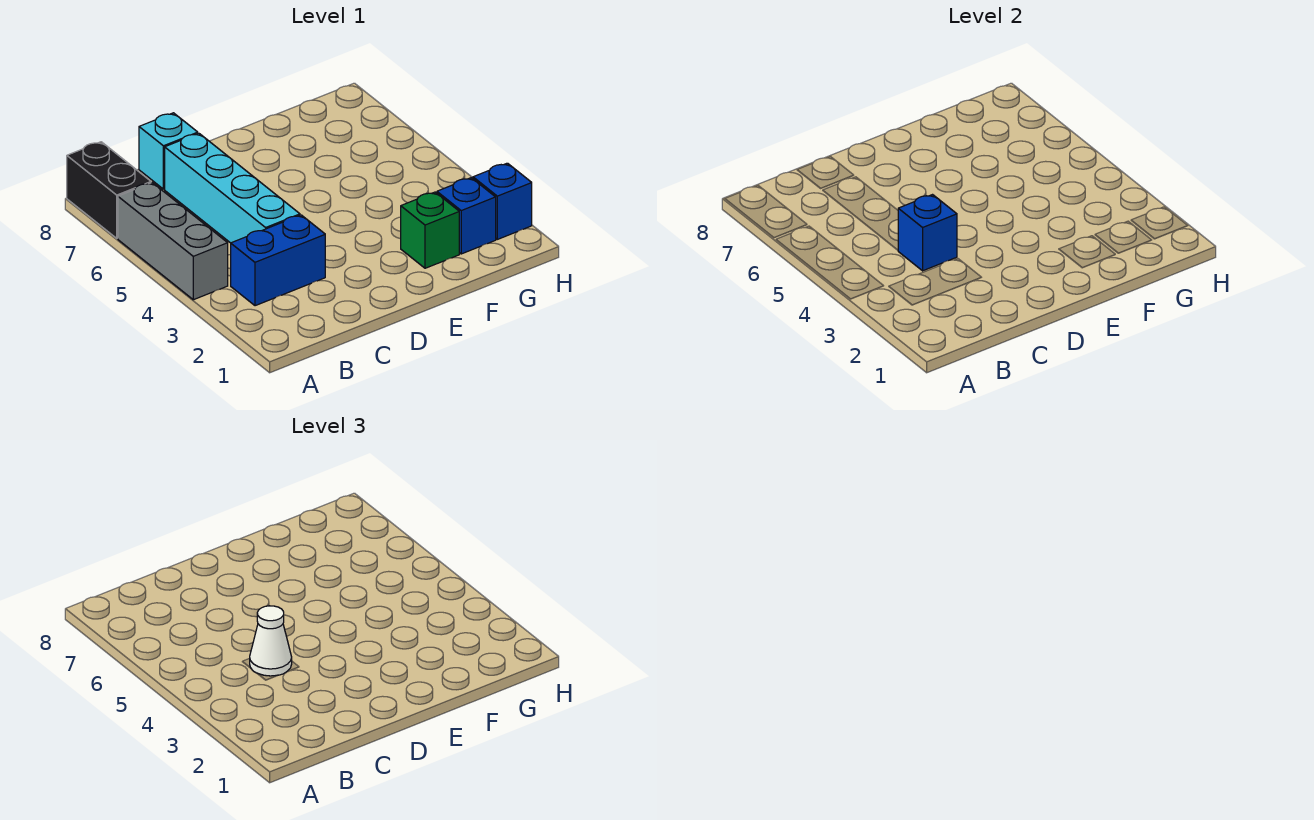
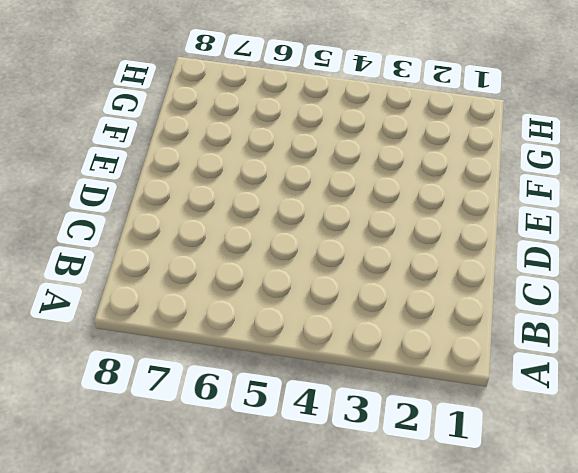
none -> grey 1x3 brick [118,183,228,300]
none -> black 1x2 brick [67,142,151,238]

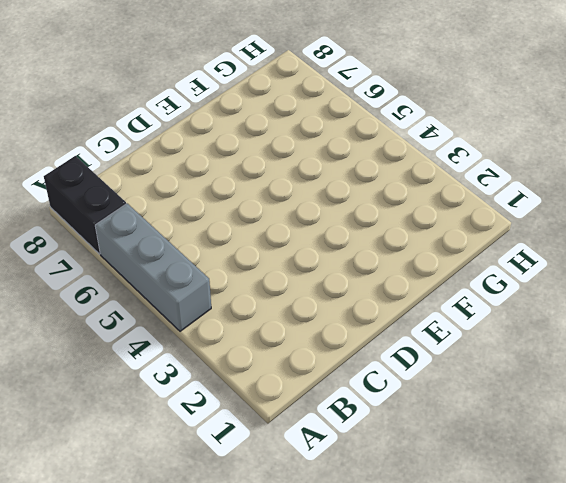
none -> blue 1x2 brick [231,215,325,306]
none -> cyan 1x4 brick [165,133,300,243]

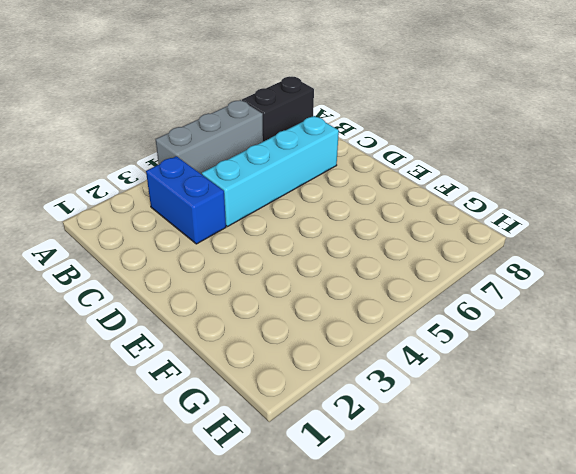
none -> cyan 1x1 brick [139,113,198,189]
none -> green 1x1 brick [401,192,459,268]

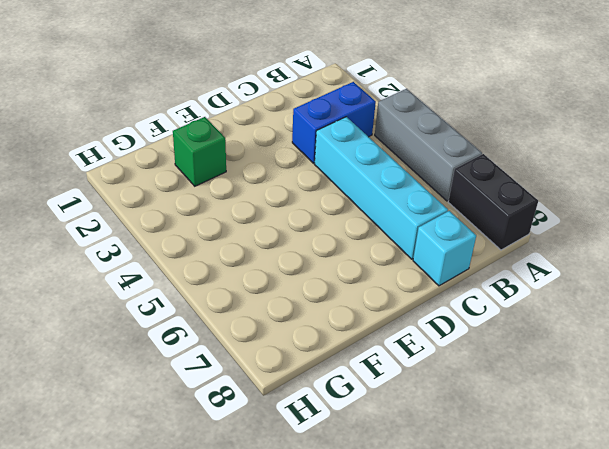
none -> blue 1x1 brick [437,178,496,254]
none -> blue 1x1 brick [473,163,532,239]

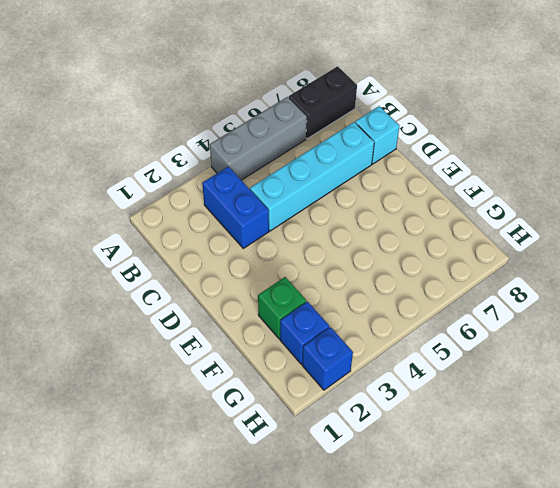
none -> blue 1x1 brick [898,195,957,271]
none -> white 1x1 cone [250,606,292,676]

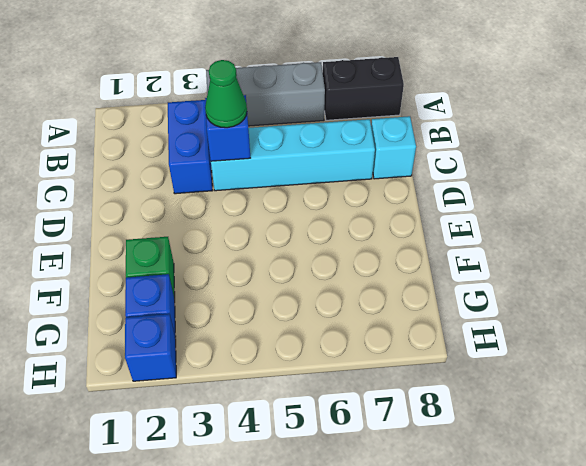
green 1x1 cone [205,60,247,128] -> white 1x1 cone [250,606,292,676]

